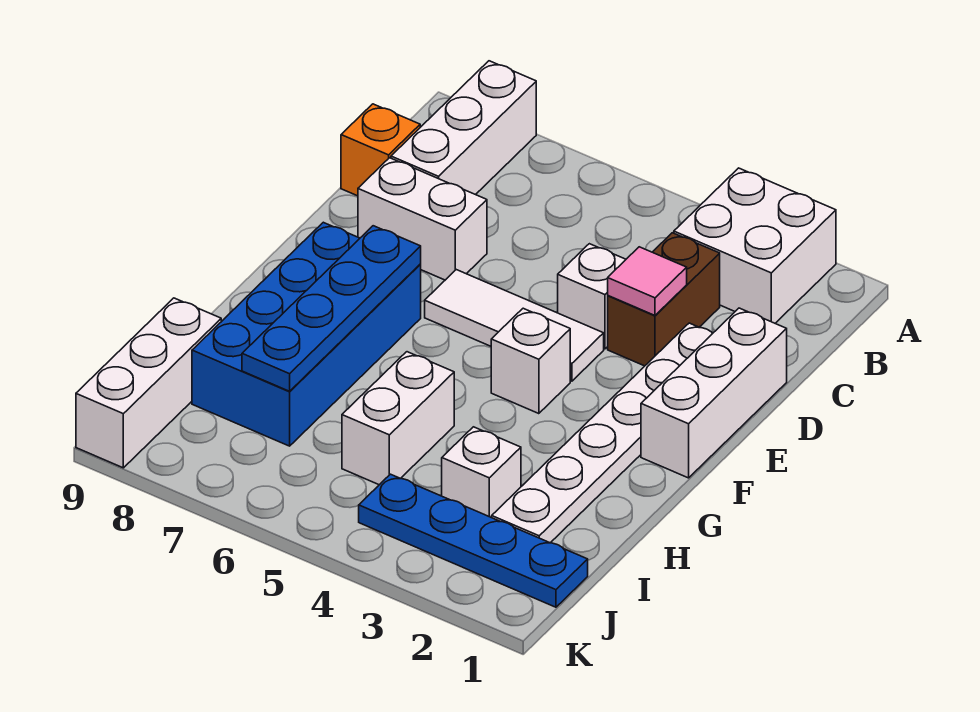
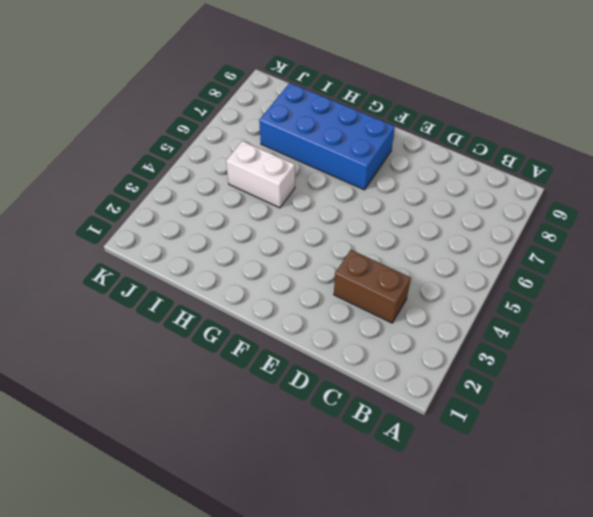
none -> white 2x2 brick [674,168,836,323]
none -> white 1x3 brick [391,61,536,195]
none -> orange 1x1 brick [341,104,420,196]

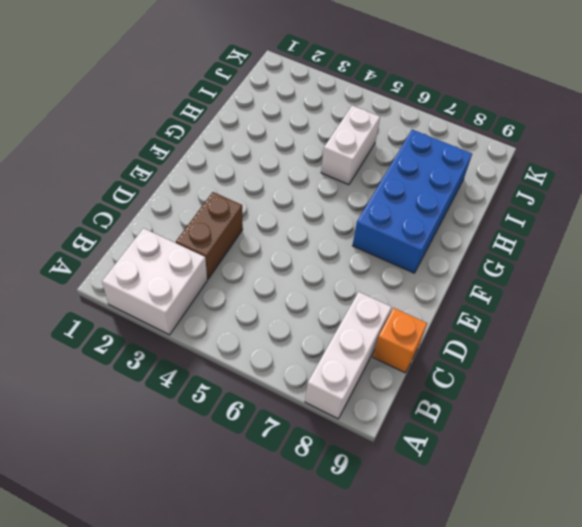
none -> white 1x3 brick [641,308,787,478]
none -> white 1x6 plate [492,323,713,543]
none -> white 1x1 brick [558,244,626,349]

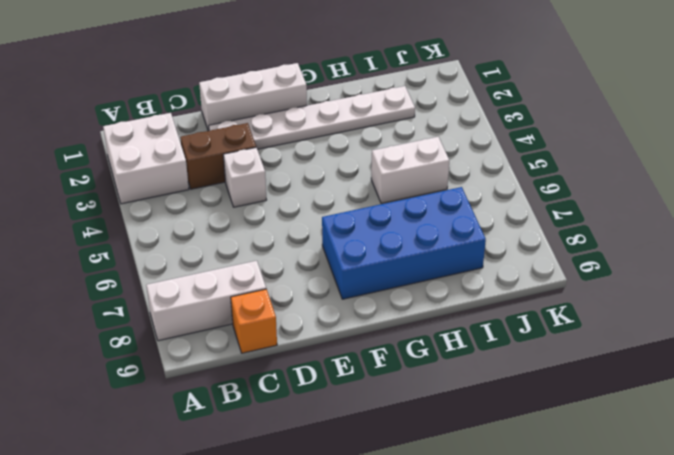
none -> white 1x2 brick [358,158,487,280]
none -> white 1x3 tile [425,270,604,381]
none -> white 1x1 brick [491,308,570,414]

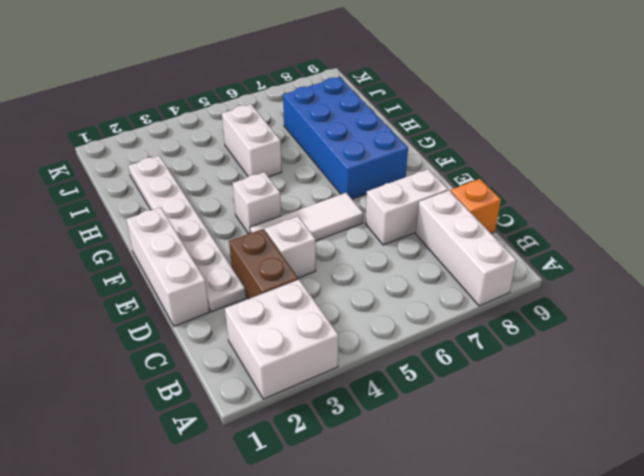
none -> white 1x1 brick [442,427,521,518]
none -> white 1x3 brick [76,298,221,468]
none -> blue 1x4 plate [359,474,588,607]

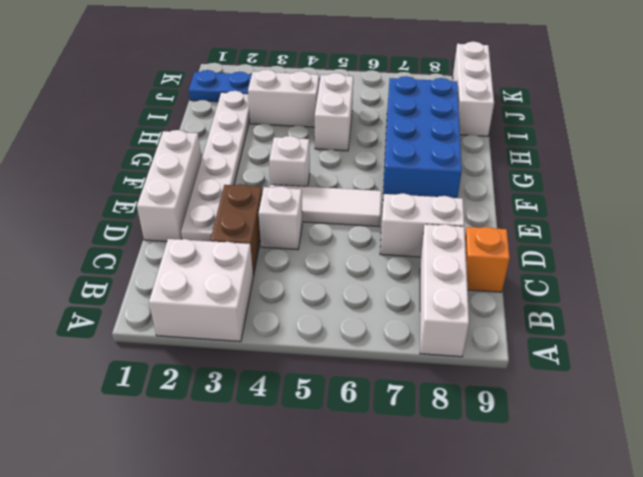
white 1x2 brick [248,70,319,127] -> white 1x1 brick [442,427,521,518]
none -> pink 1x1 tile [608,247,687,315]
none -> blue 1x4 plate [242,226,421,391]

